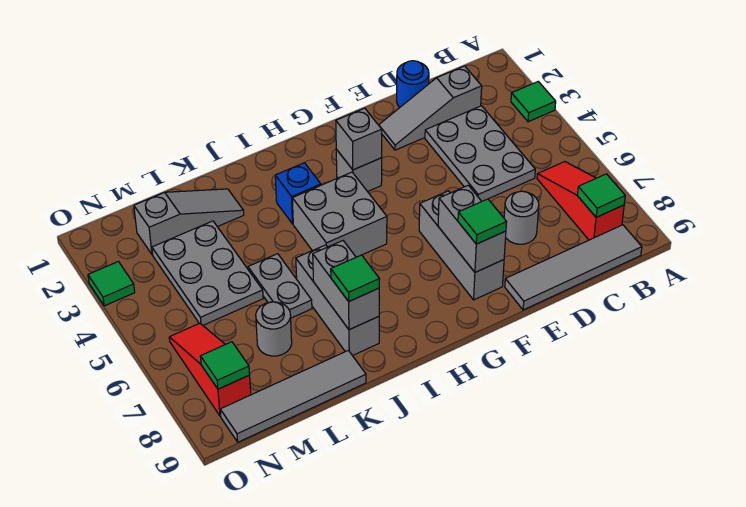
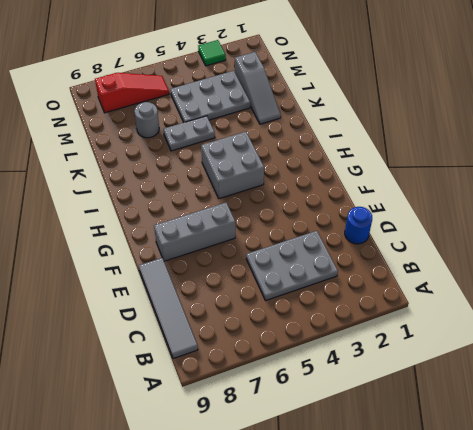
none -> green 1x1 tile [511,82,556,122]
none -> red 1x3 slope [537,162,624,240]
none -> grey 1x3 slope [379,66,482,150]

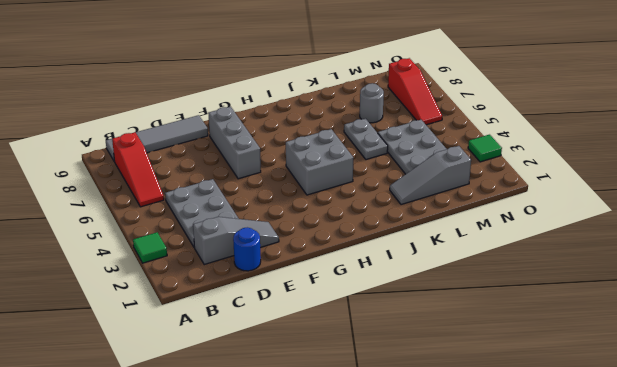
none -> grey 1x1 round brick [504,191,539,244]
none -> grey 1x1 brick [336,149,382,192]
none -> blue 1x1 brick [275,163,321,224]

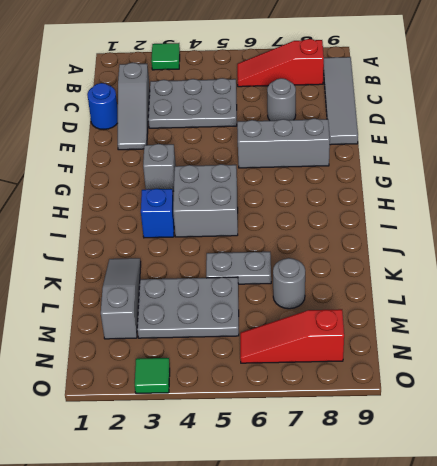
none -> grey 1x3 brick [296,245,379,356]
none -> grey 1x4 tile [220,350,366,442]
none -> green 1x1 tile [577,174,625,217]

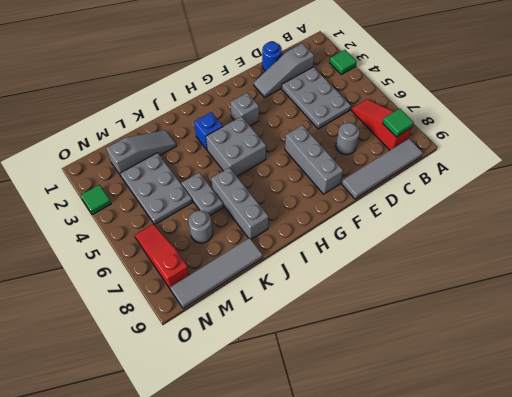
none -> grey 1x2 brick [438,185,506,272]
none -> grey 1x1 brick [336,108,382,170]
none -> grey 1x2 brick [313,241,379,330]

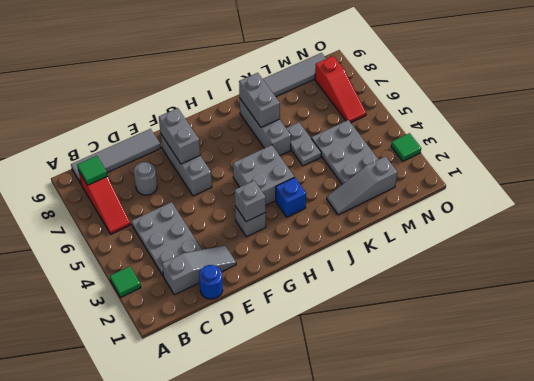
none -> grey 1x1 round brick [256,302,292,356]
none -> green 1x1 tile [200,342,250,389]
none -> green 1x1 tile [458,199,507,244]

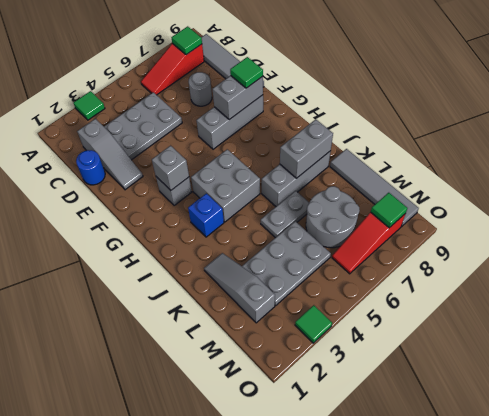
grey 2x2 round brick [306,186,360,248] -> grey 1x1 round brick [256,302,292,356]
none -> green 1x1 tile [331,255,379,301]

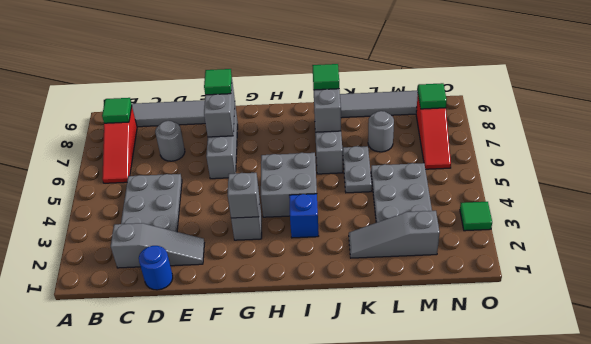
none -> green 1x1 tile [511,82,556,122]

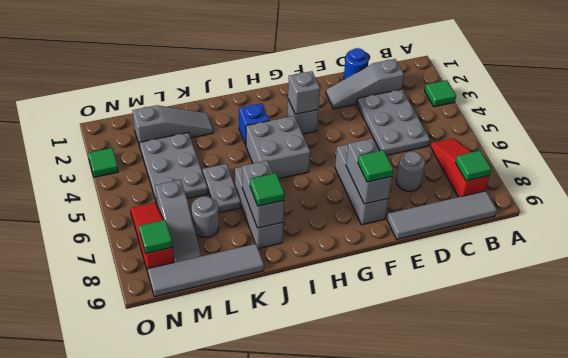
grey 1x3 slope [155,180,201,262] -> none

